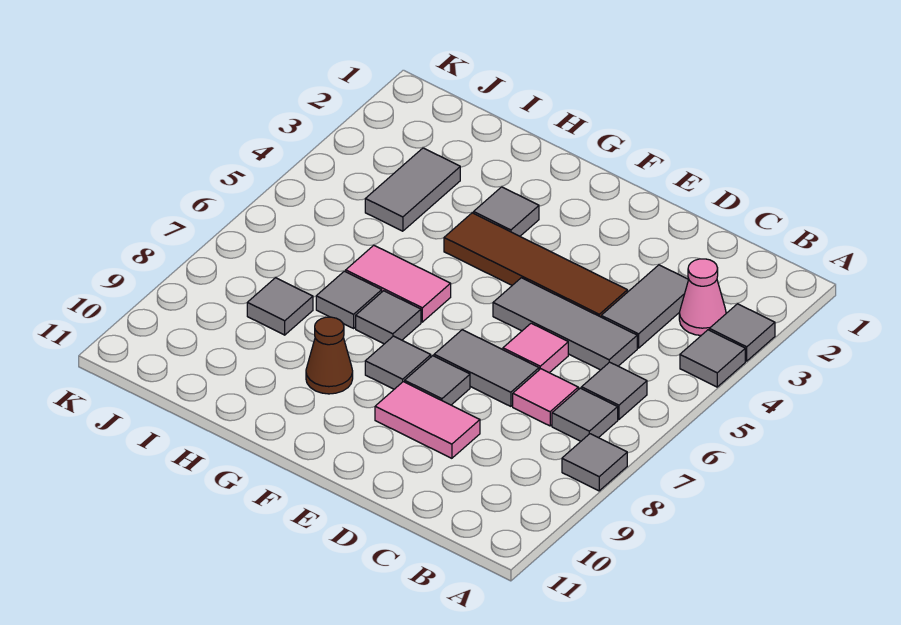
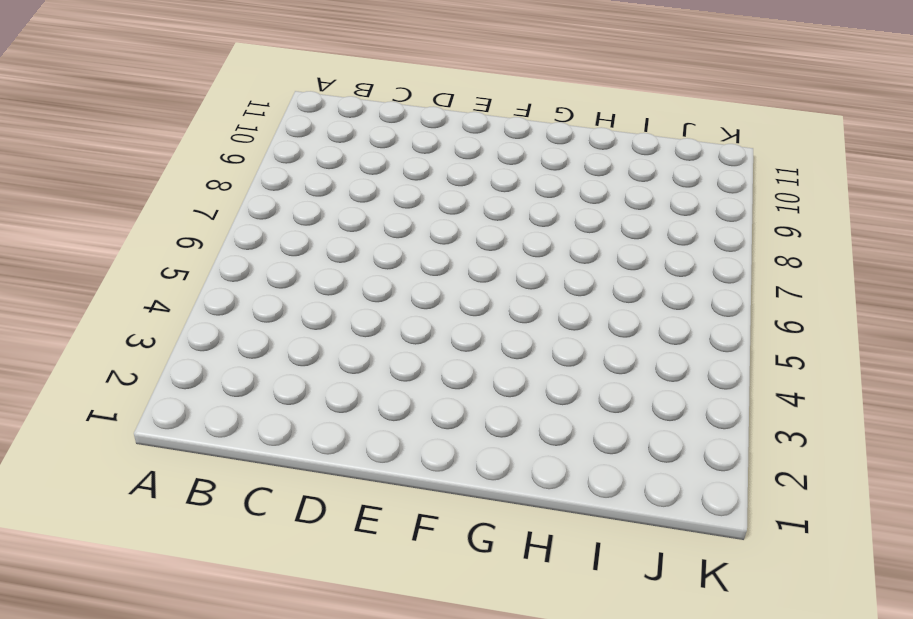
none -> grey 1x1 tile [709,304,775,361]
none -> grey 1x1 tile [680,330,745,387]
none -> grey 1x1 tile [562,434,627,491]

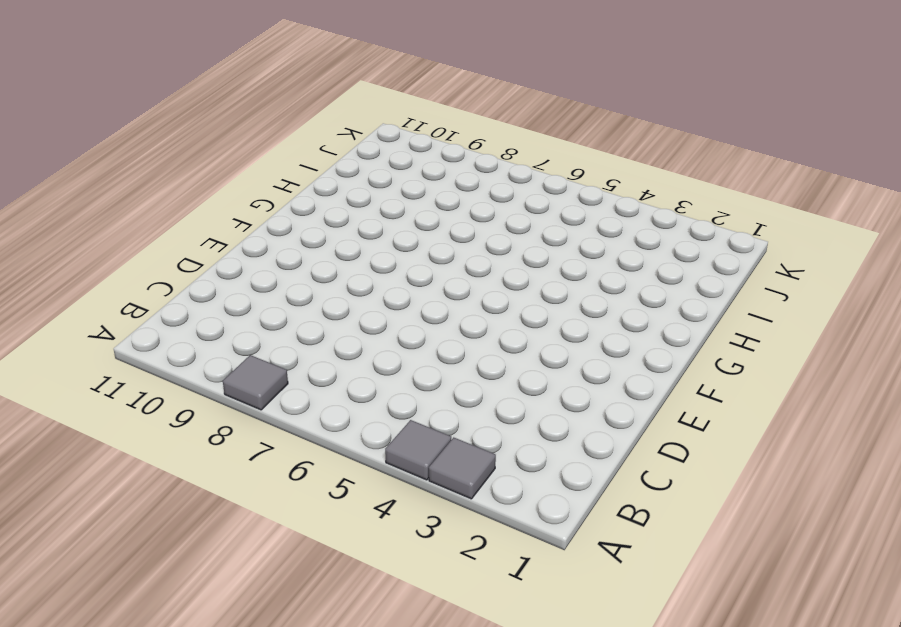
none -> pink 1x1 cone [679,259,726,335]
none -> grey 1x1 tile [582,362,647,419]
none -> grey 1x1 tile [552,388,618,441]

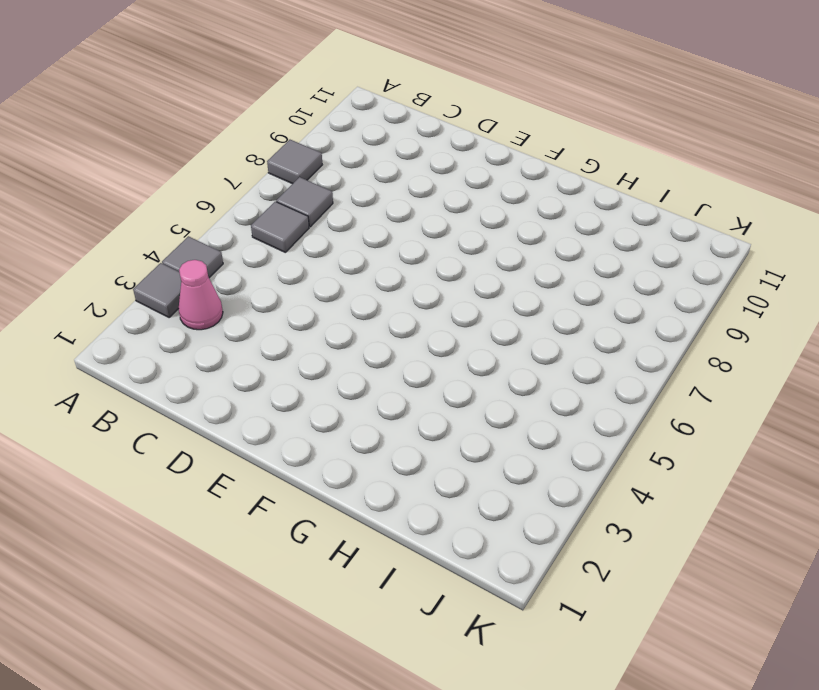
none -> grey 1x2 tile [601,265,689,348]
none -> grey 1x3 tile [493,278,637,370]
none -> pink 1x1 tile [513,369,578,426]

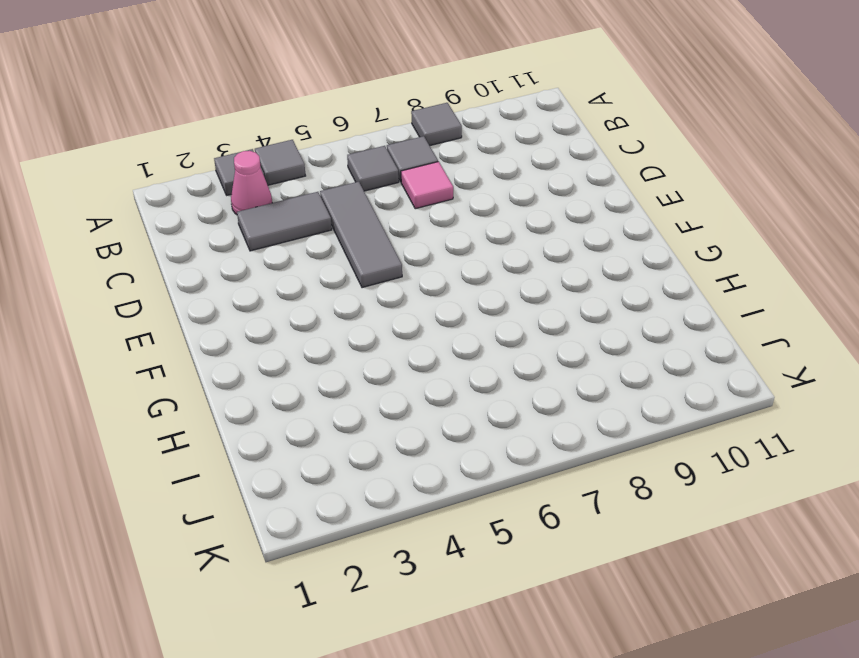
none -> brown 1x4 tile [444,213,627,317]
none -> pink 1x1 tile [503,323,568,373]
none -> grey 1x2 tile [434,330,539,406]

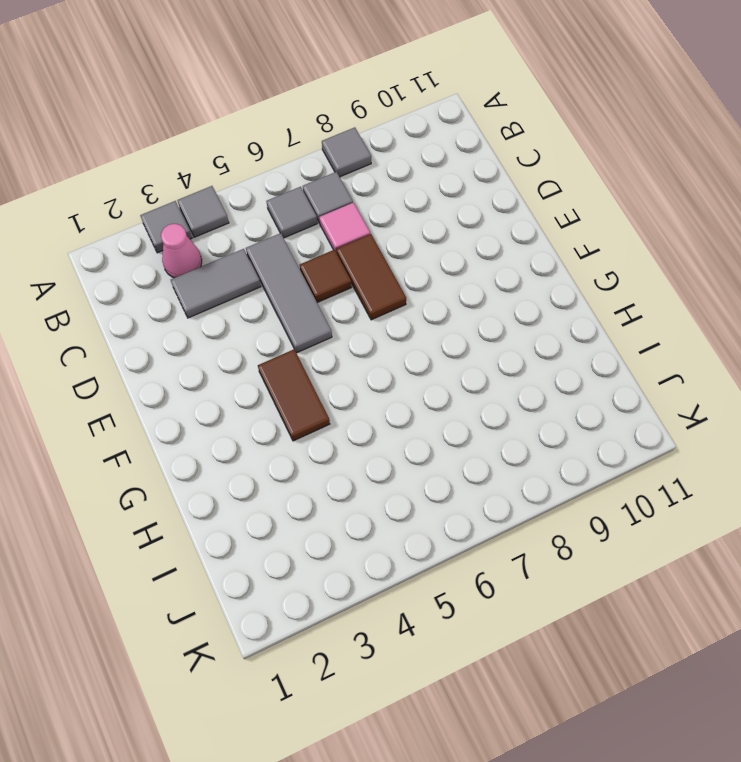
brown 1x1 tile [300,250,352,303] -> pink 1x1 tile [503,323,568,373]
brown 1x2 tile [336,234,406,320] -> grey 1x2 tile [434,330,539,406]
brown 1x2 tile [258,349,330,441] -> brown 1x4 tile [444,213,627,317]
none -> pink 1x2 tile [375,382,480,458]
none -> grey 1x1 tile [405,356,470,405]
none -> grey 1x1 tile [365,336,431,389]

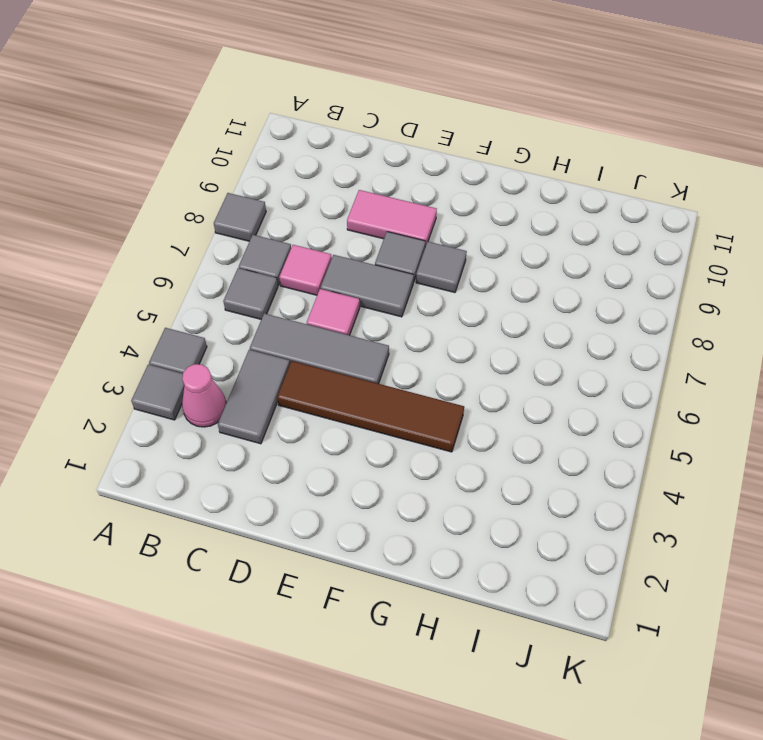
none -> grey 1x1 tile [474,187,539,236]
none -> pink 1x2 tile [346,245,451,322]
none -> grey 1x1 tile [356,291,421,344]

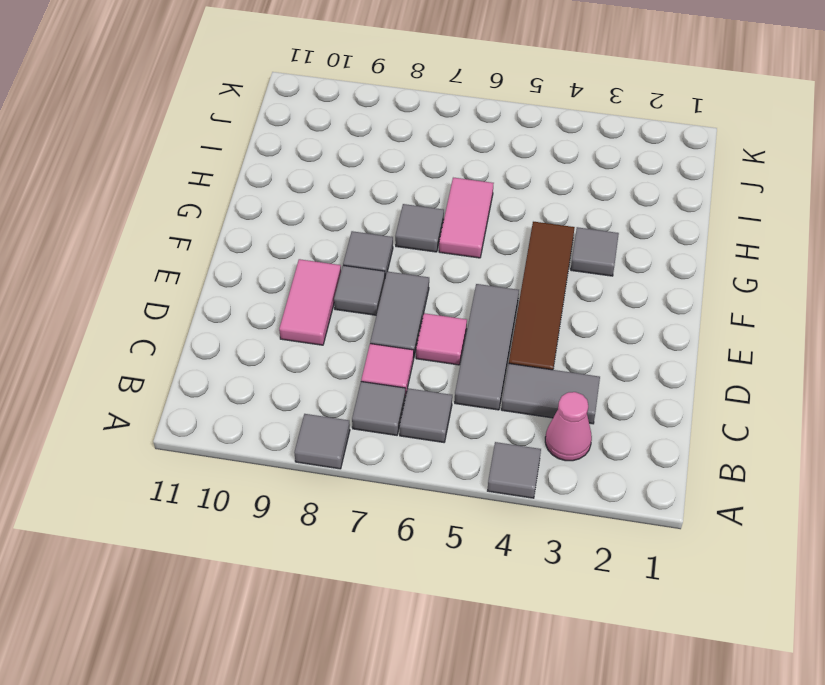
none -> grey 1x1 tile [709,304,775,361]
none -> brown 1x1 cone [306,317,353,394]
none -> grey 1x1 tile [316,271,382,328]

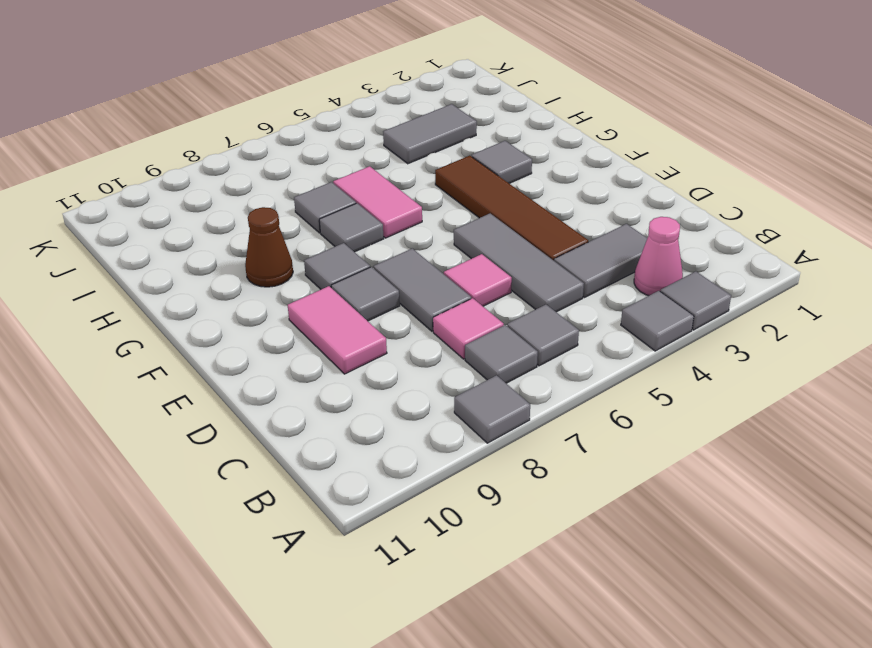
none -> grey 1x1 tile [247,278,313,335]

